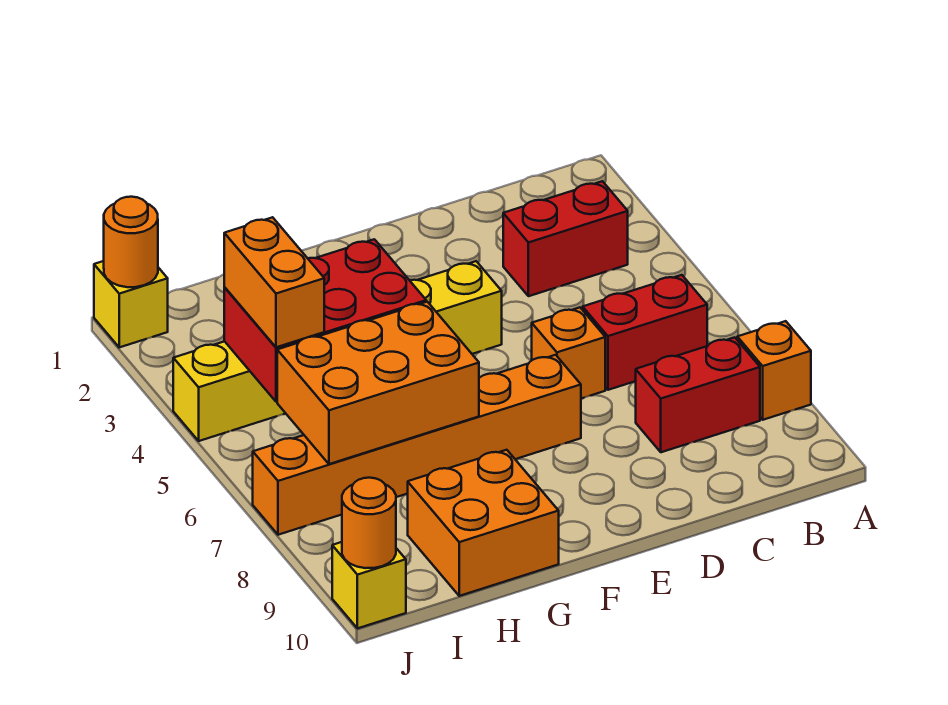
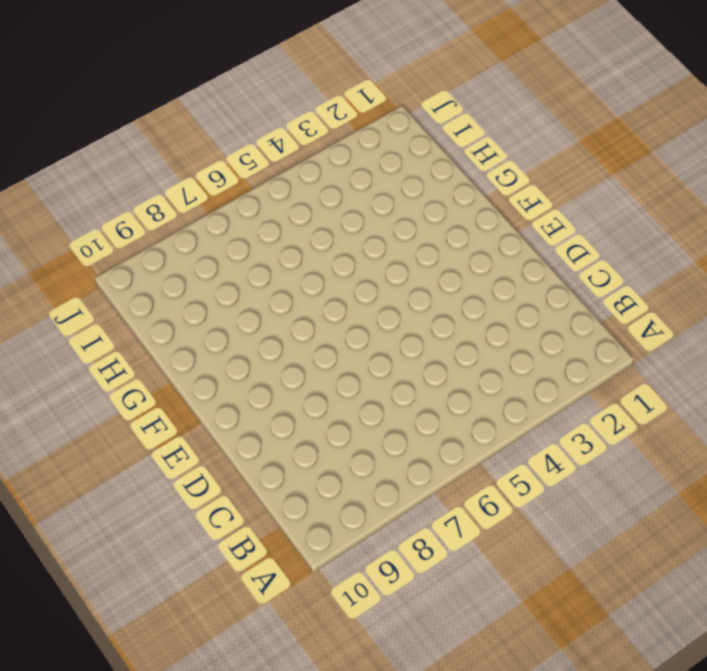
none -> orange 1x1 brick [737,321,811,420]
none -> red 1x2 brick [503,181,628,296]
none -> red 1x2 brick [583,275,707,390]

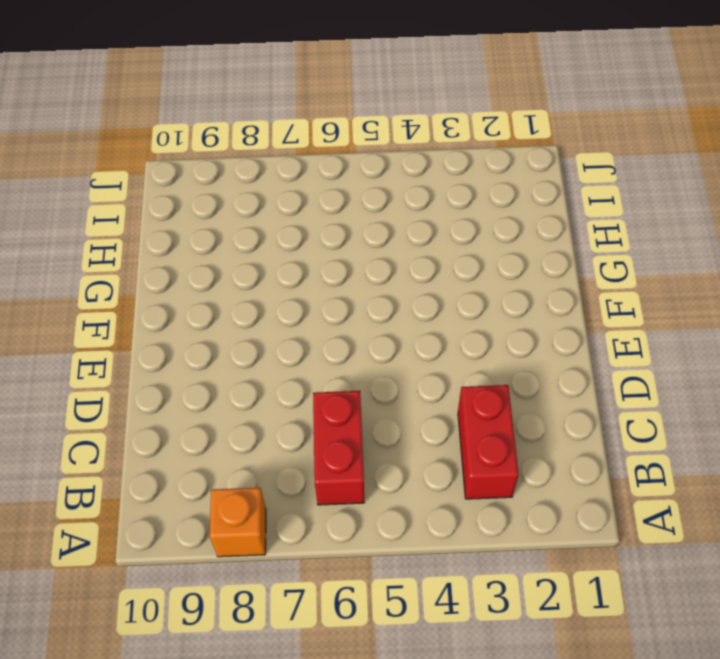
none -> red 1x2 brick [636,337,760,452]
none -> orange 1x1 brick [532,308,605,398]
none -> yellow 1x6 brick [173,261,502,441]

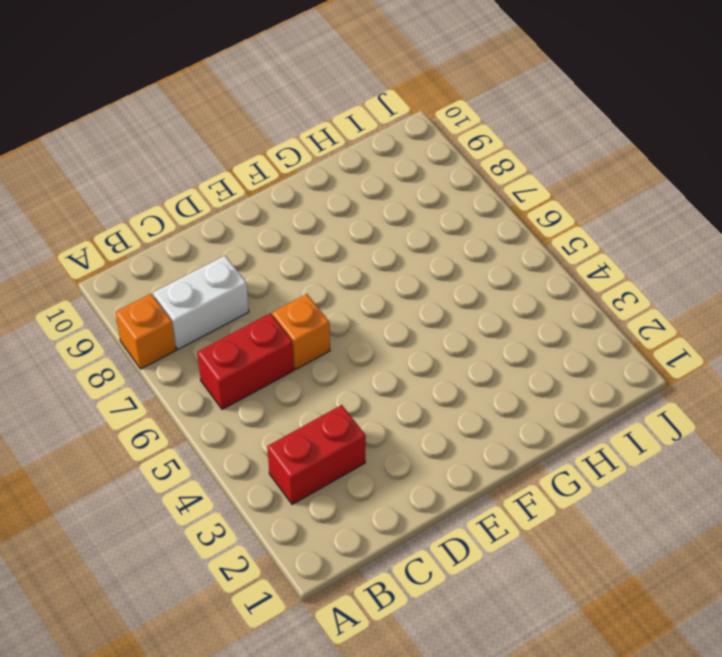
white 1x2 brick [153,256,249,349] -> red 1x2 brick [636,337,760,452]
none -> yellow 1x6 brick [173,261,502,441]
none -> orange 1x6 brick [253,355,581,535]
none -> orange 2x2 brick [408,450,559,596]

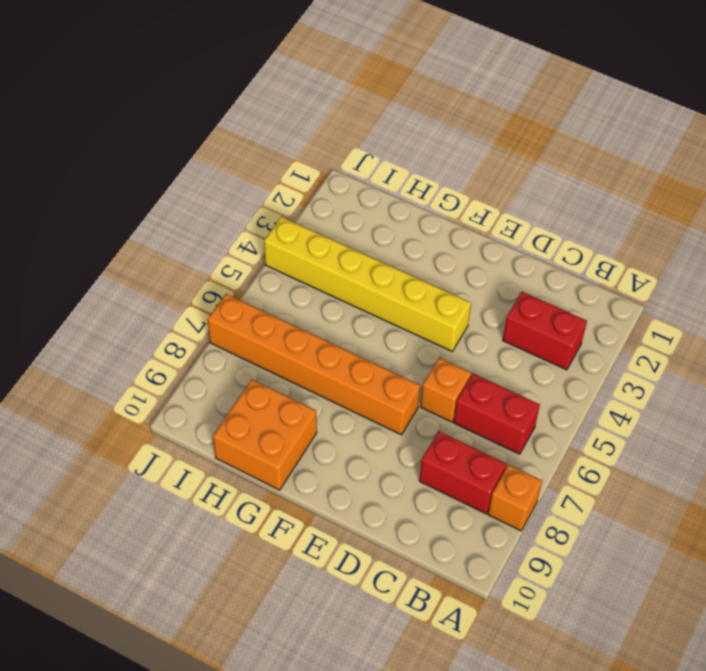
none -> yellow 1x1 brick [94,261,168,347]
none -> yellow 1x1 brick [332,542,406,628]
none -> red 2x3 brick [224,239,426,402]

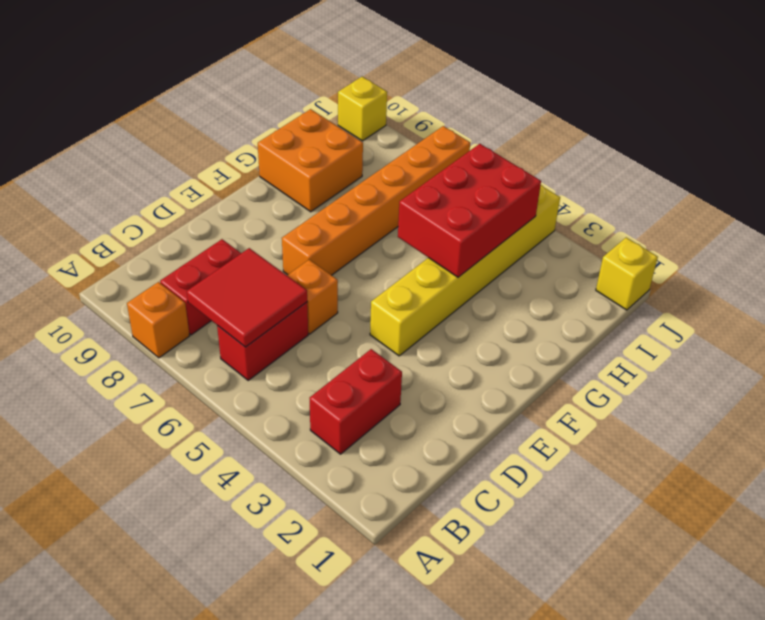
red 2x2 tile [187,248,307,347] -> none
none -> orange 2x3 brick [277,302,479,464]
none -> orange 1x1 round brick [104,197,158,287]
none -> orange 1x1 round brick [342,478,396,568]

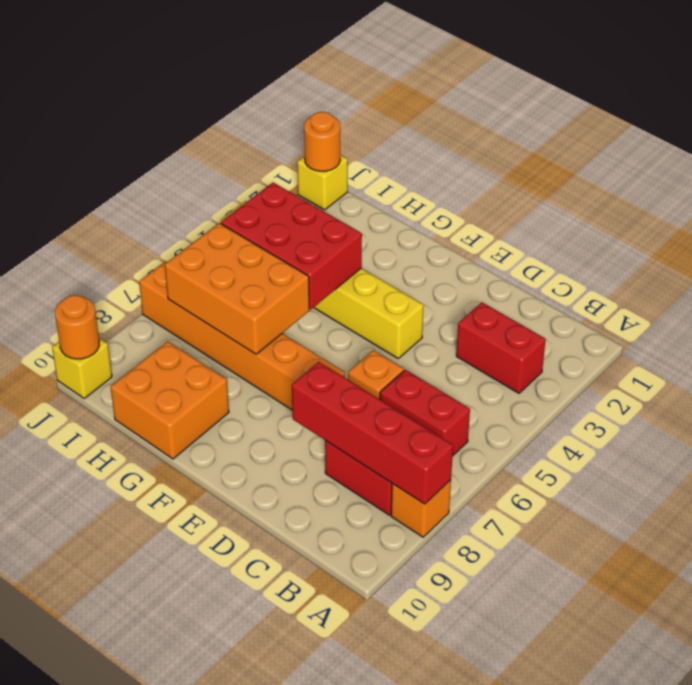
red 1x4 brick [292,362,453,504] -> none
none -> orange 1x2 brick [224,217,324,347]

